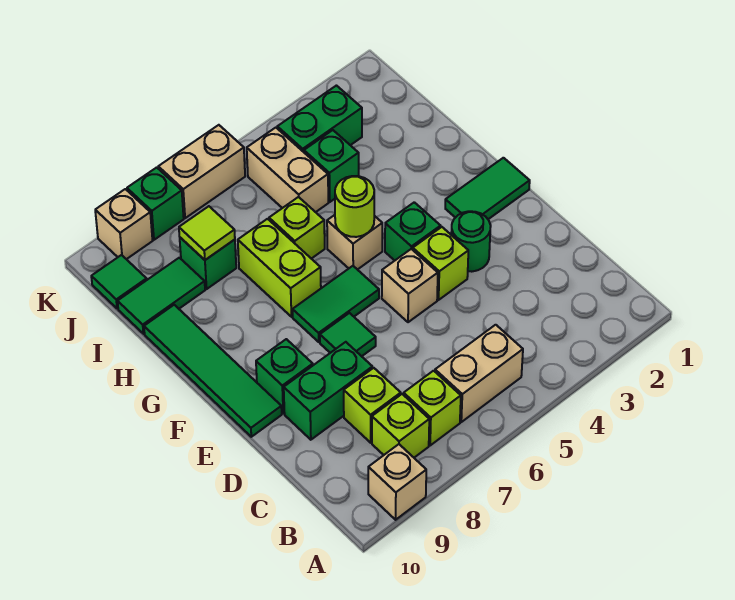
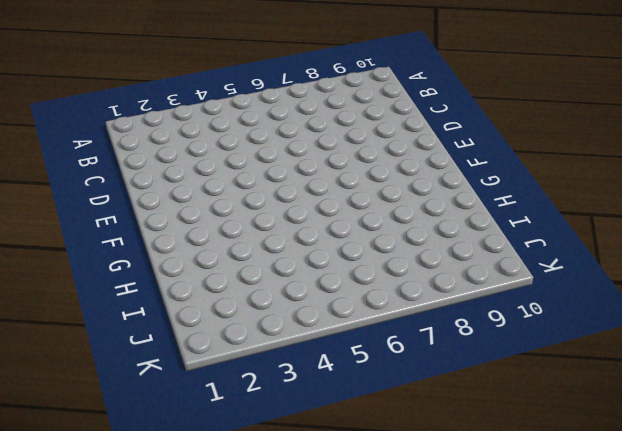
none -> tan 1x1 brick [368,444,426,520]
none -> tan 1x2 brick [435,325,523,422]
none -> lime 1x1 brick [404,371,461,445]

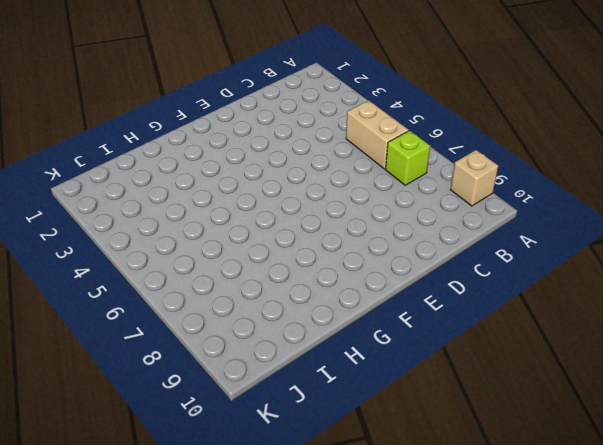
none -> lime 1x1 brick [372,394,429,458]
none -> lime 1x1 brick [344,368,401,443]
none -> green 1x2 brick [284,342,372,440]

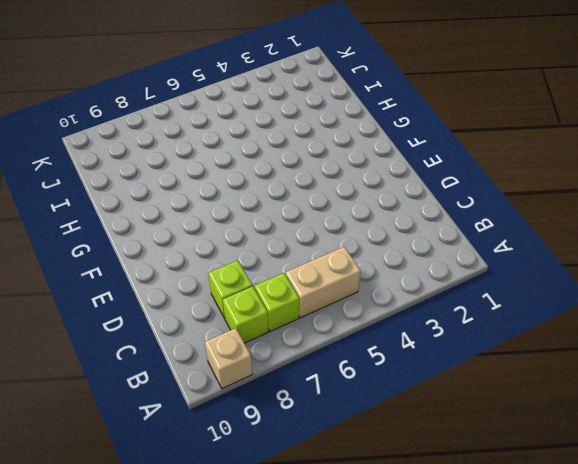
none -> green 1x2 brick [284,342,372,440]
none -> green 1x1 round brick [451,211,491,272]
none -> lime 1x1 brick [413,227,468,300]

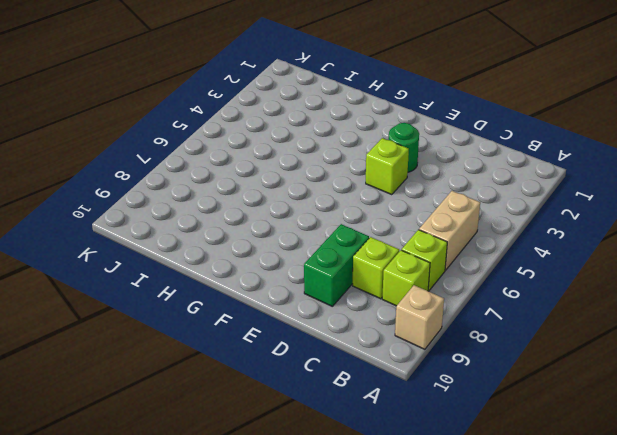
none -> tan 1x1 brick [382,249,438,322]
none -> green 1x1 tile [320,313,376,356]
none -> green 1x1 brick [256,339,313,413]

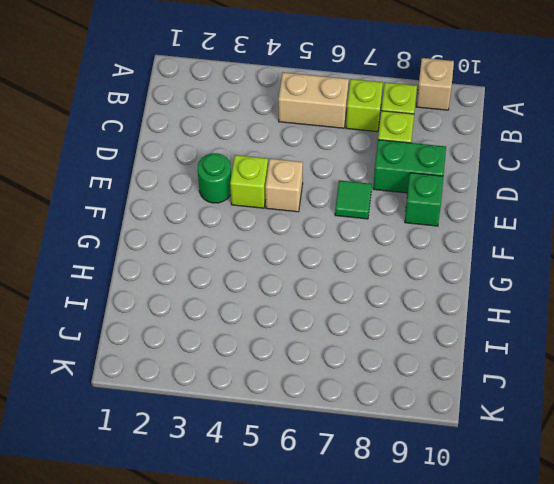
none -> green 1x4 tile [144,305,282,437]
none -> green 1x2 tile [445,158,530,219]
none -> green 1x1 brick [385,202,441,261]

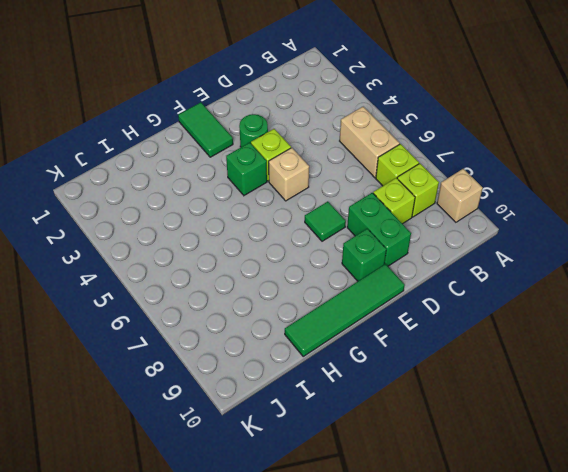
none -> green 1x2 tile [293,266,379,342]
none -> tan 1x1 brick [327,215,382,270]
none -> lime 1x2 brick [238,219,321,317]

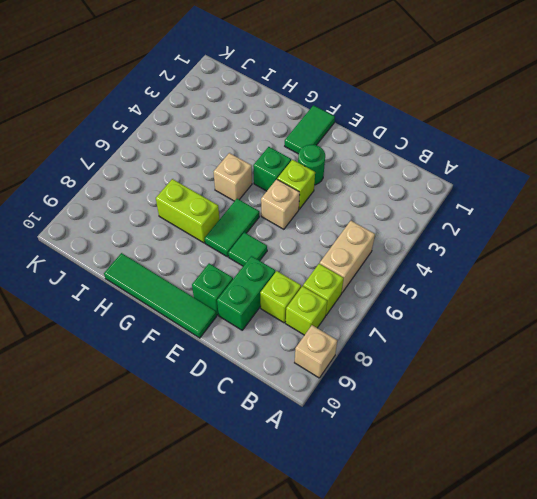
none -> lime 1x1 brick [269,197,325,259]
none -> green 1x1 brick [304,130,359,202]
none -> tan 1x2 brick [247,128,328,212]

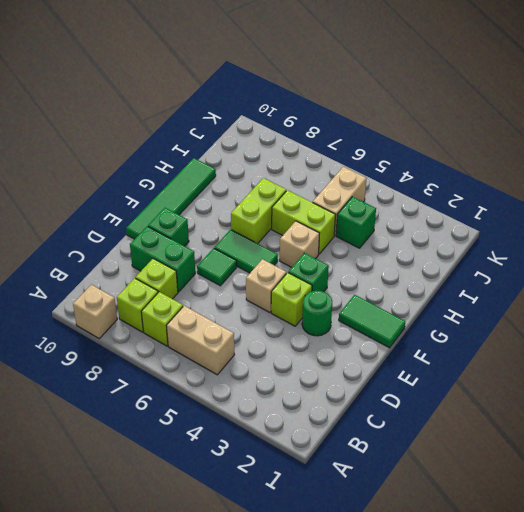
lime 1x2 brick [272,190,335,254] -> lime 1x1 brick [269,197,325,259]
none -> green 1x1 brick [180,238,236,289]
none -> green 1x2 tile [118,258,205,334]
none -> green 1x2 brick [277,86,362,152]

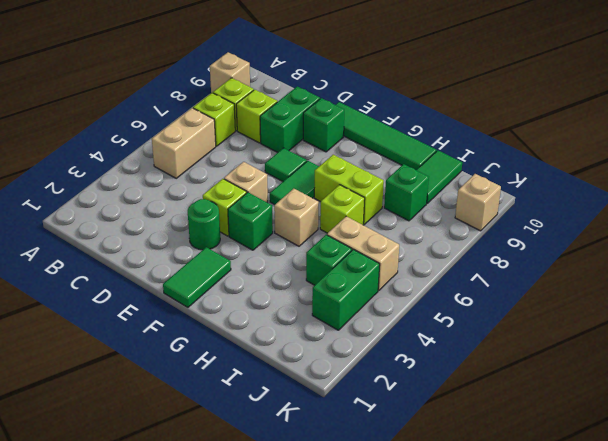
none -> green 1x1 tile [91,255,147,309]
none -> tan 1x2 brick [158,125,245,218]
none -> green 1x1 brick [127,167,184,240]

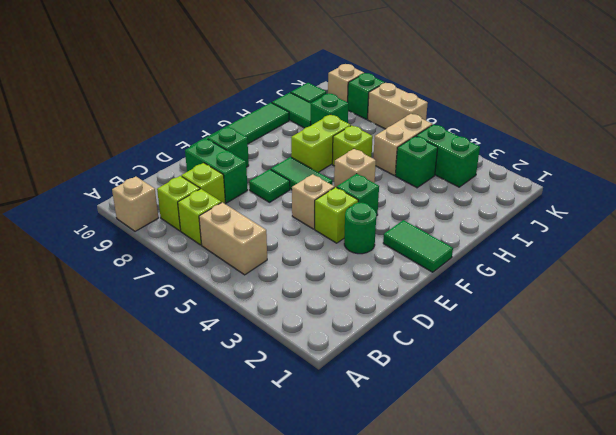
none -> lime 1x1 round brick [335,176,374,237]
none -> lime 1x1 tile [179,206,235,260]

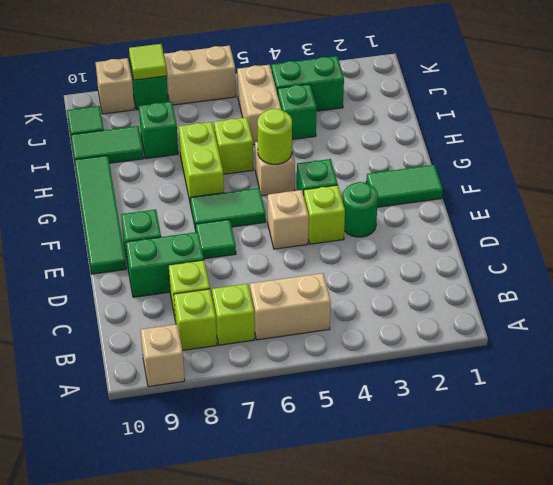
lime 1x1 tile [129,44,167,80] -> lime 1x1 tile moved to [179,206,235,260]

